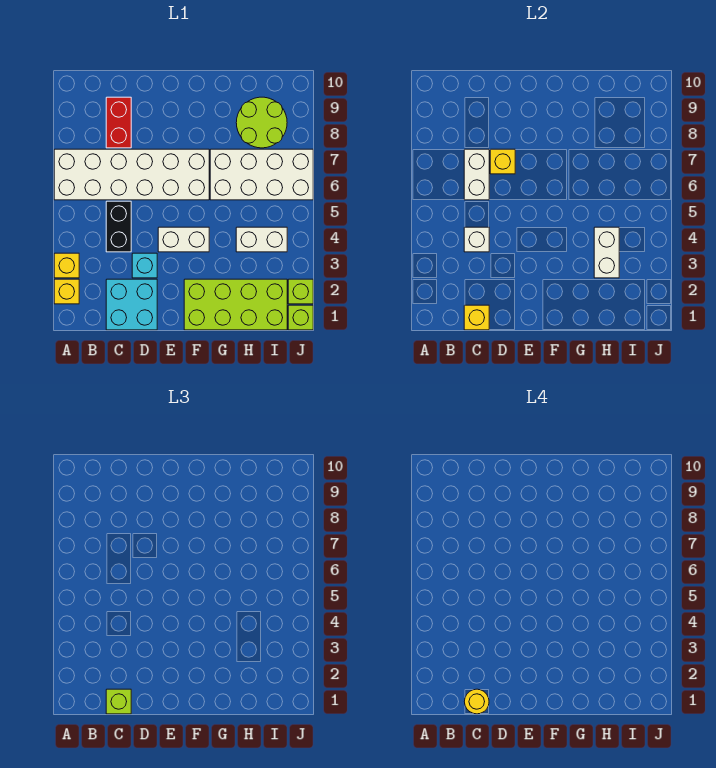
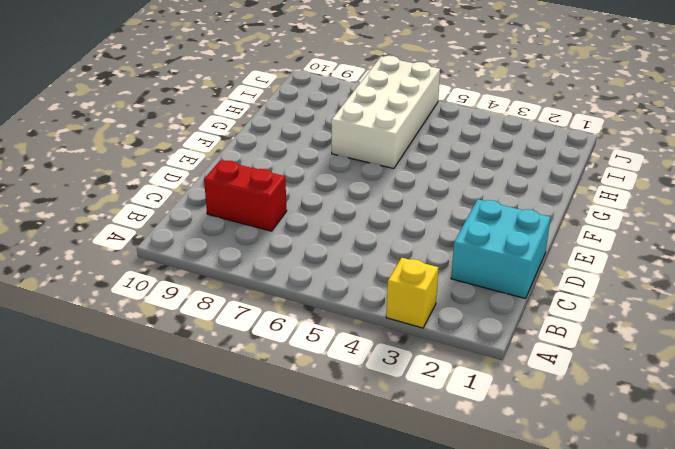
none -> yellow 1x1 brick [54,279,79,304]
none -> white 2x6 brick [54,149,209,200]
none -> black 1x2 brick [106,201,131,252]

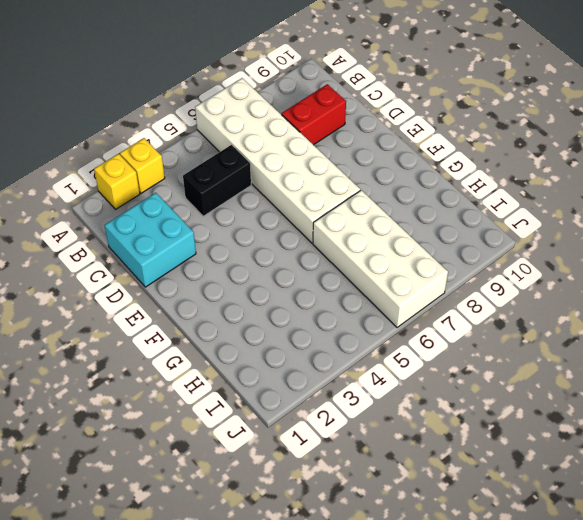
none -> cyan 1x1 brick [132,253,157,278]
none -> white 1x2 brick [158,227,209,252]
none -> lime 2x4 brick [184,279,287,330]

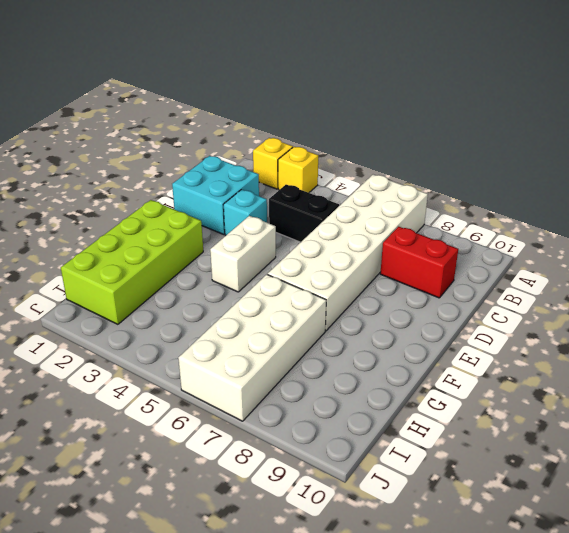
none -> white 1x2 brick [236,227,287,252]
none -> lime 2x2 round brick [236,97,287,148]
none -> lime 1x1 brick [288,305,313,330]

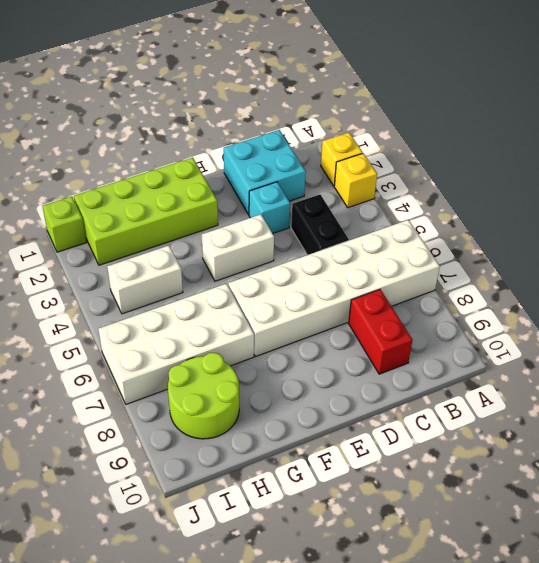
none -> lime 1x1 brick [288,279,313,304]
none -> yellow 1x1 brick [464,305,489,330]
none -> white 1x1 brick [464,227,489,252]

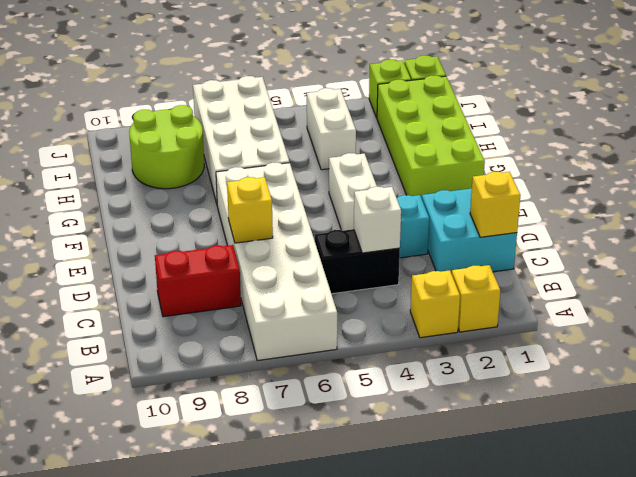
none -> white 1x2 brick [464,149,489,200]
none -> white 1x2 brick [594,227,619,278]
none -> lime 1x1 brick [106,689,131,714]

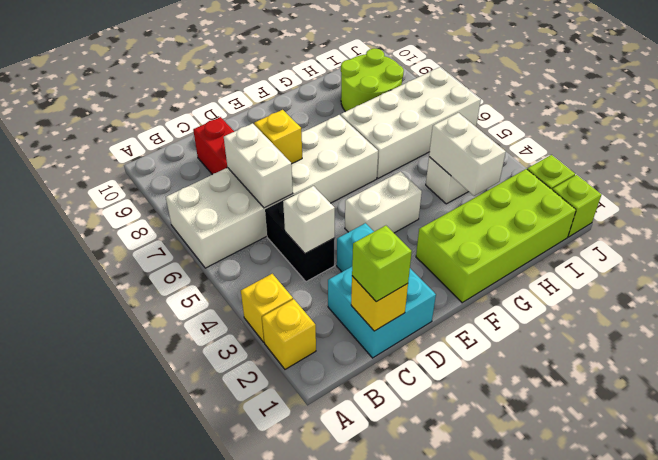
none -> yellow 1x1 round brick [464,689,489,714]

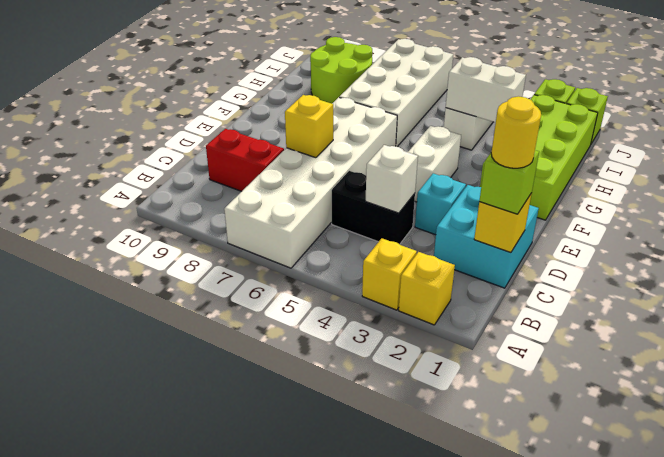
none -> white 1x2 brick [464,149,489,200]

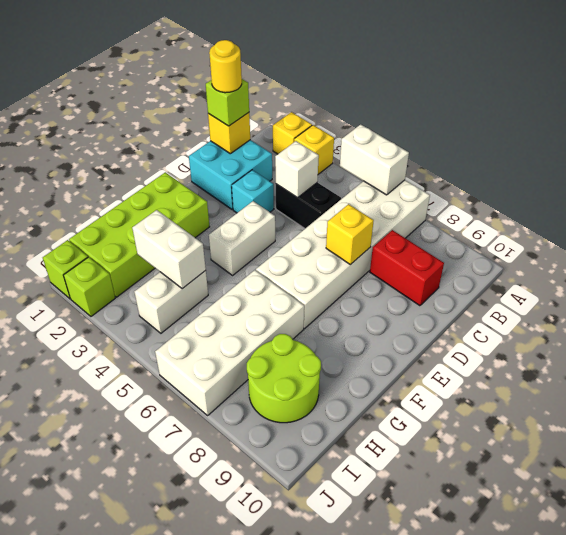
white 1x2 brick [340,124,409,195] -> white 1x2 brick moved to [464,149,489,200]

